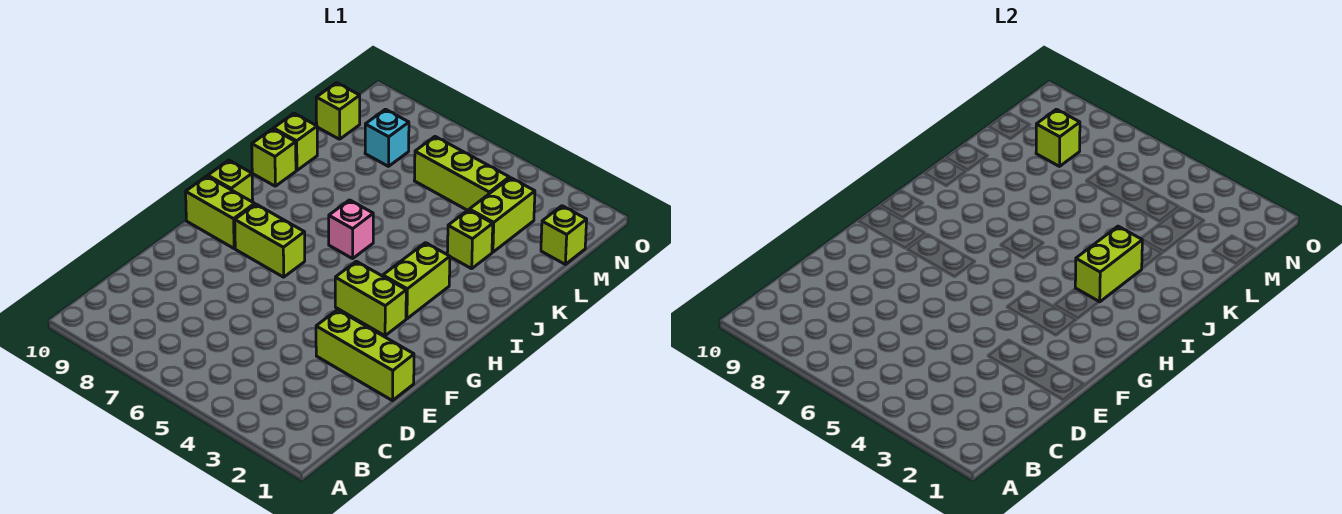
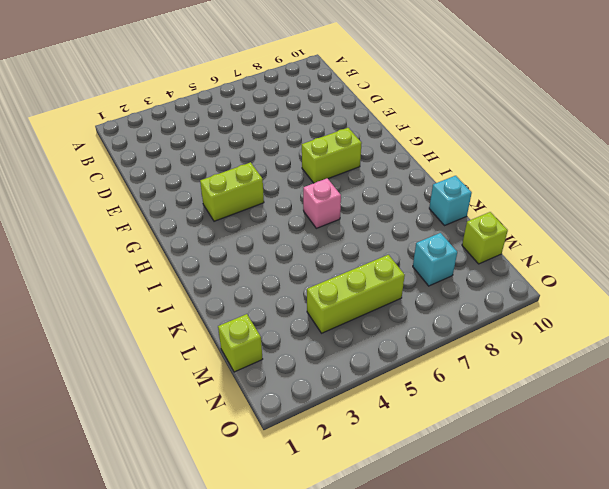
cyan 1x1 brick [429,176,472,225] -> lime 1x1 brick [274,113,317,170]
none -> lime 1x3 brick [316,310,414,401]
none -> lime 1x2 brick [186,176,255,248]
none -> lime 1x2 brick [383,243,450,319]

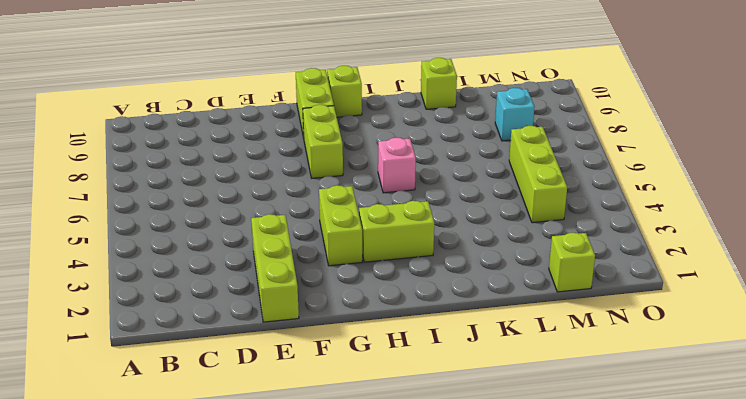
none -> lime 1x1 brick [252,129,296,186]
none -> lime 1x1 brick [447,210,493,269]
none -> lime 1x2 brick [469,178,535,252]

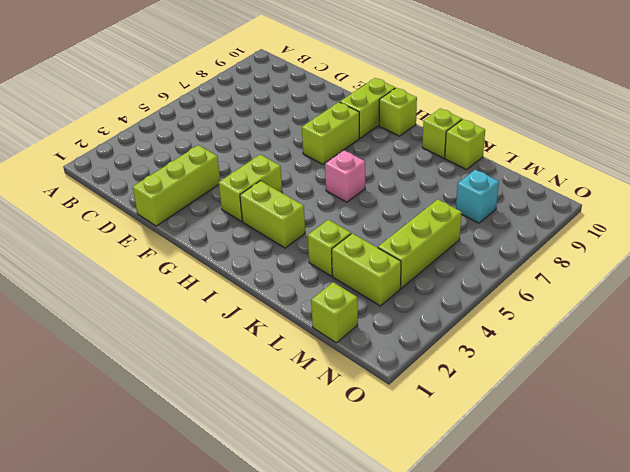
none -> lime 1x1 brick [316,83,360,139]
none -> lime 1x2 brick [1075,226,1142,302]
none -> lime 1x1 brick [1036,109,1080,166]

